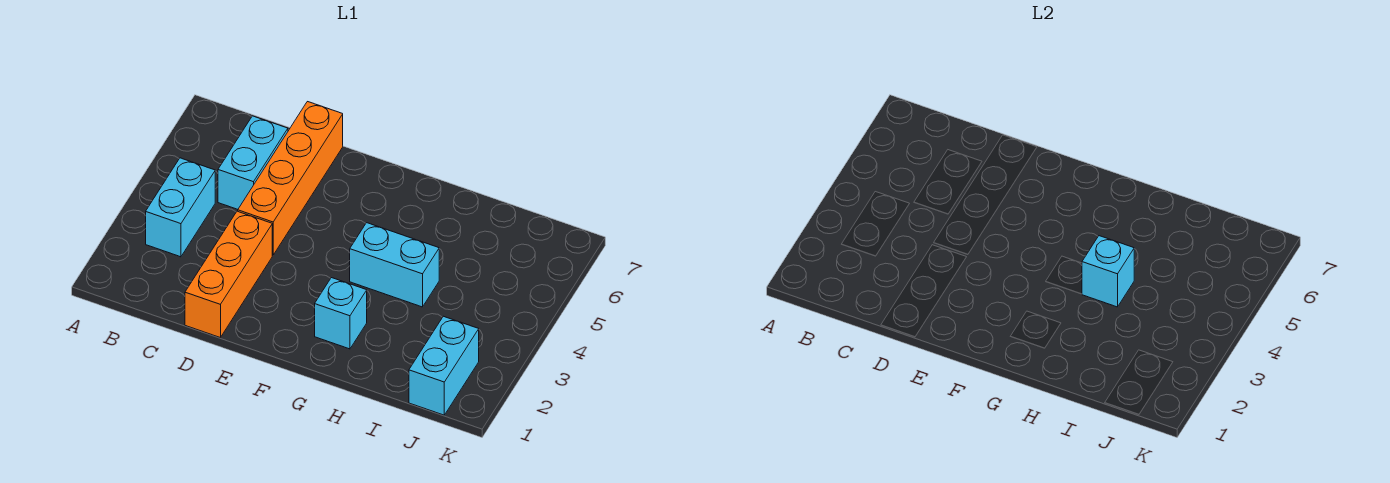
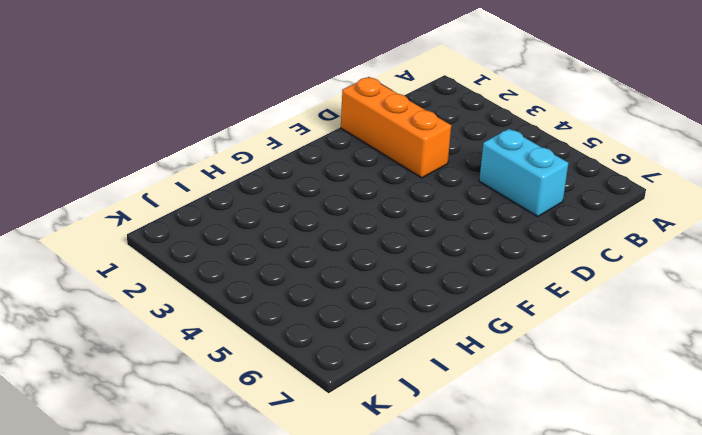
none -> cyan 1x2 brick [146,158,215,257]
none -> orange 1x4 brick [238,102,343,255]

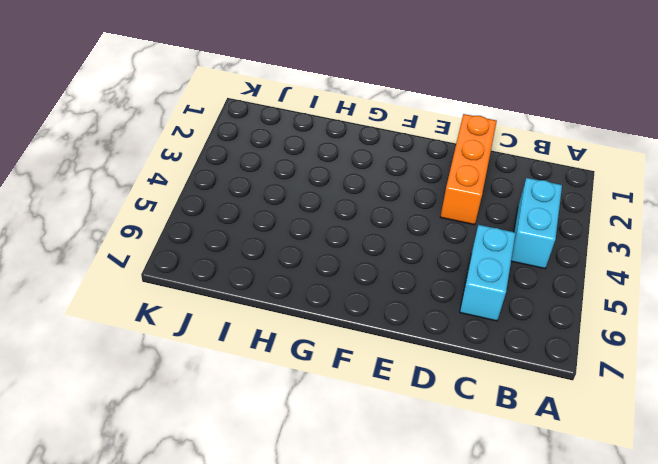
none -> orange 1x4 brick [238,102,343,255]
none -> cyan 1x1 brick [315,278,367,349]

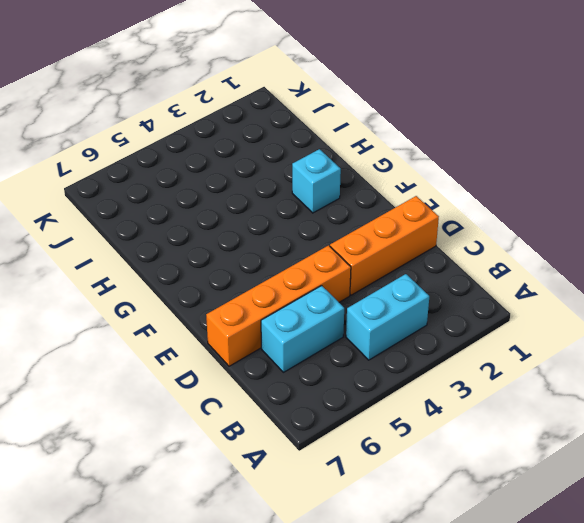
none -> cyan 1x2 brick [350,223,439,307]
none -> cyan 1x2 brick [409,316,479,415]

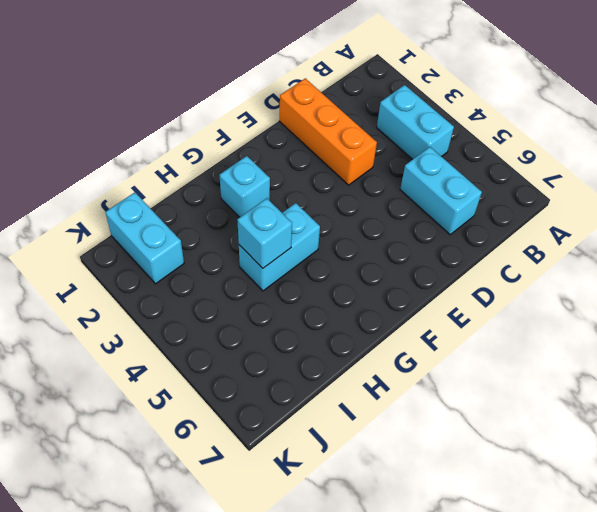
none -> orange 1x4 brick [238,102,343,255]

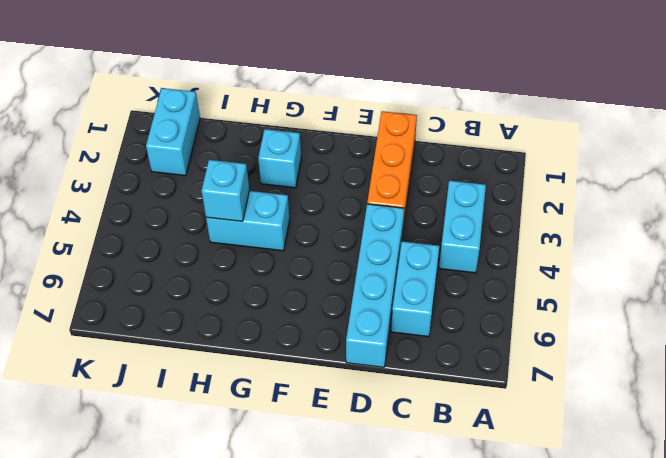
cyan 1x4 brick [346,204,404,367] -> orange 1x4 brick [238,102,343,255]

